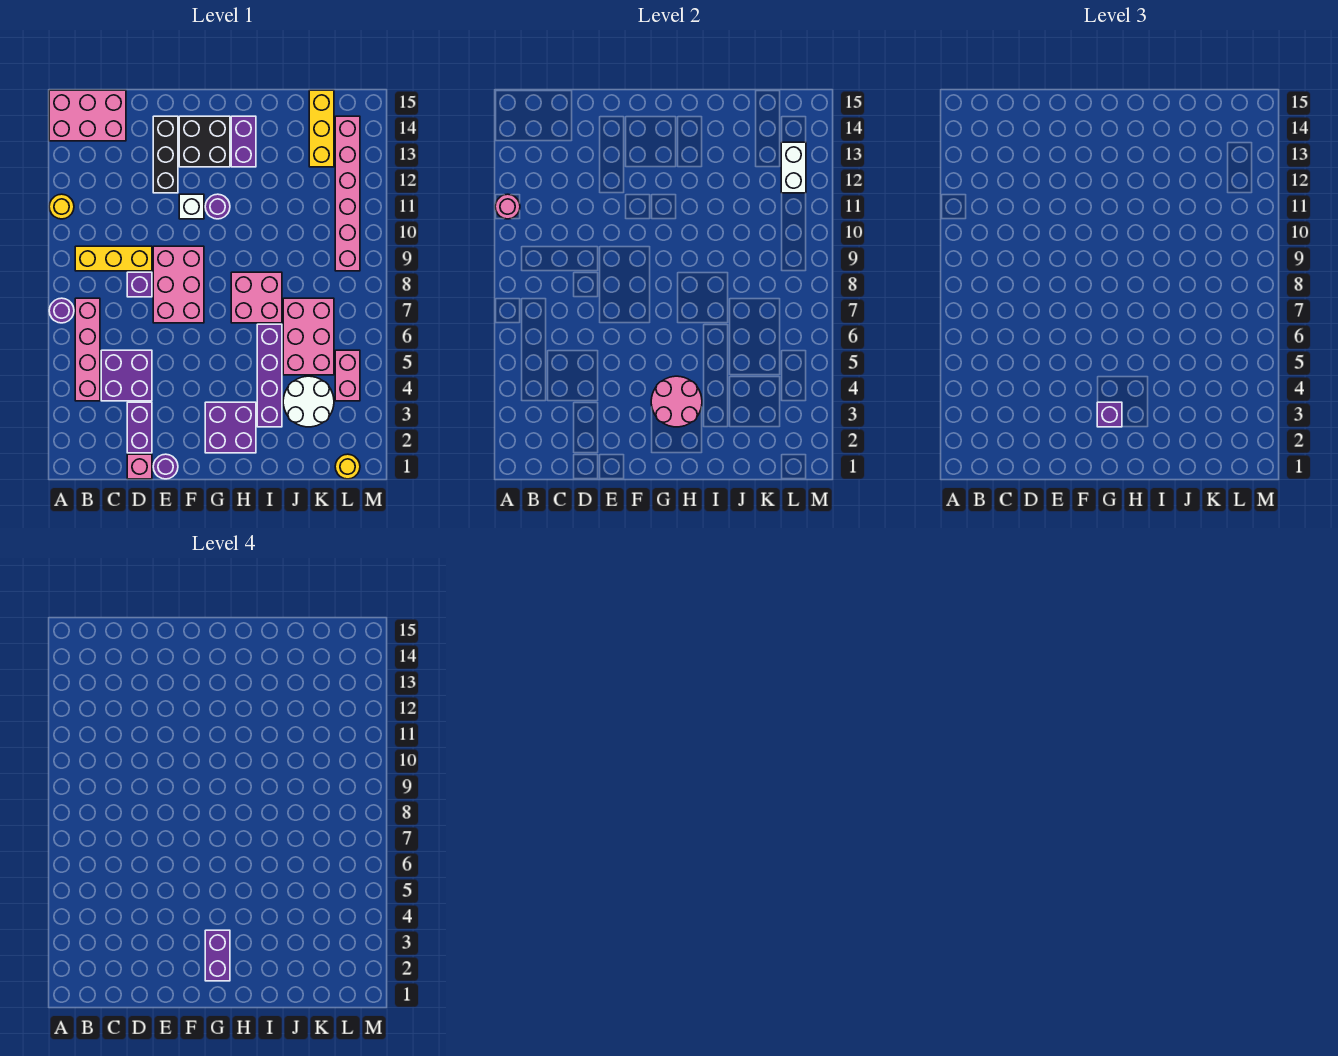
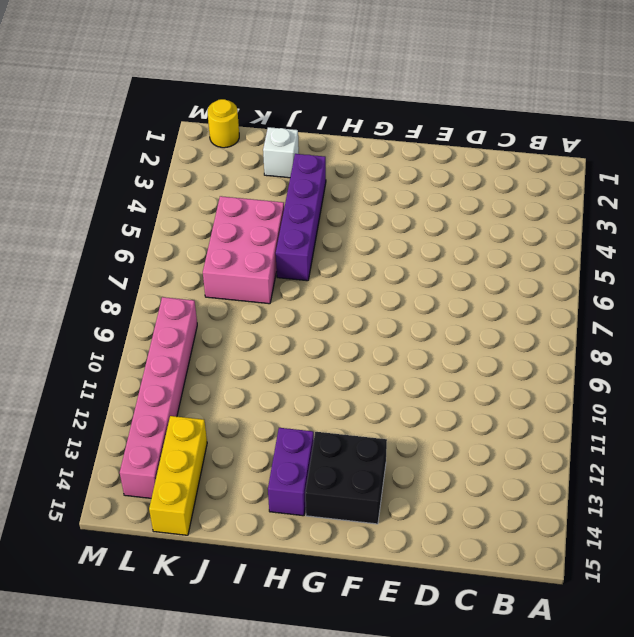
white 1x1 brick [263,127,299,178] -> white 1x1 brick moved to [179,194,204,219]
none -> purple 1x1 round brick [49,298,74,323]
none -> yellow 1x1 round brick [49,194,74,219]
none -> pink 2x3 brick [49,90,126,141]
none -> pink 1x4 brick [75,298,100,401]

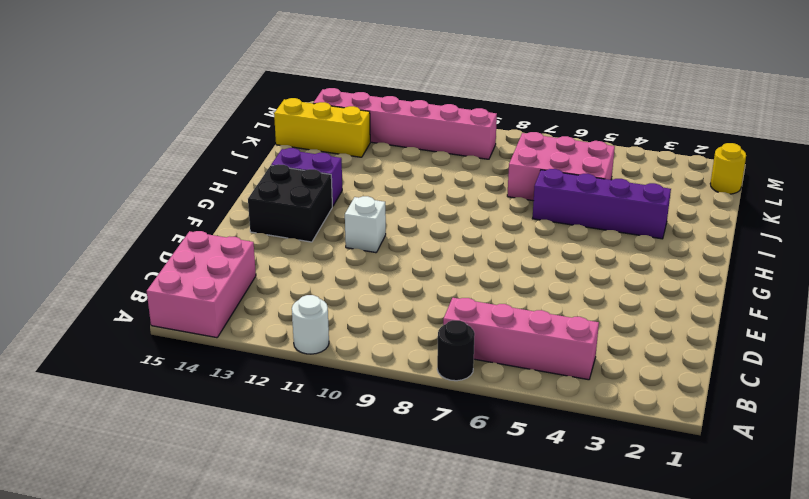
black 1x1 round brick [437,320,475,381] -> purple 1x1 round brick [49,298,74,323]
white 1x1 round brick [292,295,329,354] -> yellow 1x1 round brick [49,194,74,219]
none -> yellow 1x3 brick [75,246,152,271]
none -> purple 2x2 brick [101,350,152,401]
none -> pink 1x1 brick [127,454,152,479]
none -> purple 1x2 brick [127,402,152,453]

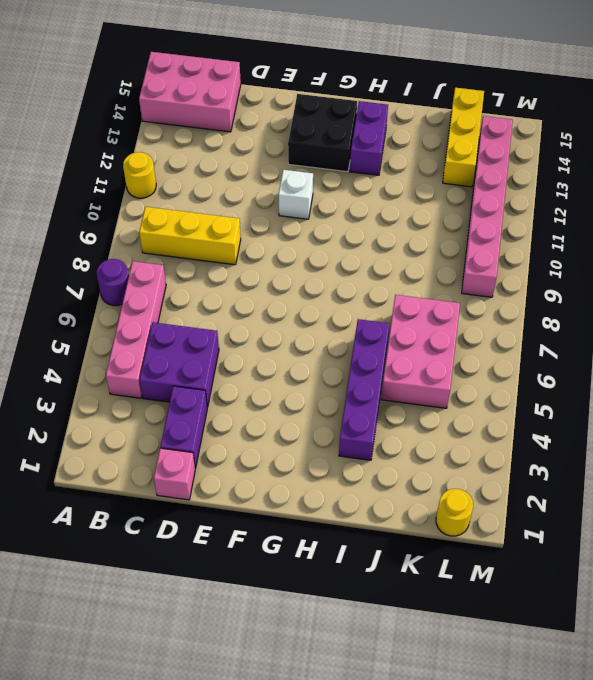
none -> purple 1x1 brick [127,272,152,297]
none -> purple 1x1 round brick [153,454,178,479]
none -> pink 2x3 brick [153,246,204,323]
none -> black 1x3 brick [153,116,178,193]

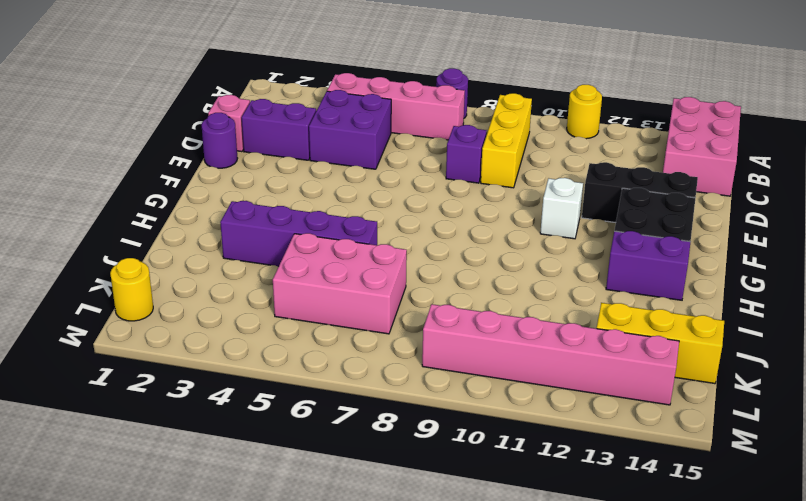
none -> pink 2x3 brick [153,246,204,323]
none -> purple 2x2 brick [205,402,256,453]
none -> purple 1x1 round brick [205,194,230,219]
none -> pink 2x2 brick [231,272,282,323]

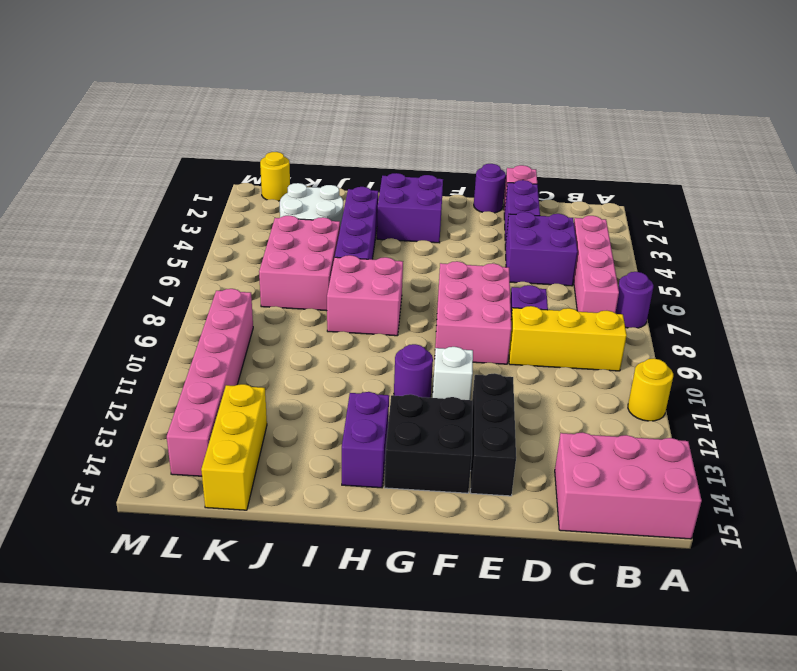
none -> pink 1x2 brick [335,350,360,401]
none -> pink 1x1 round brick [495,194,520,219]
none -> pink 2x2 round brick [651,376,702,427]
none -> white 1x2 brick [781,142,806,193]

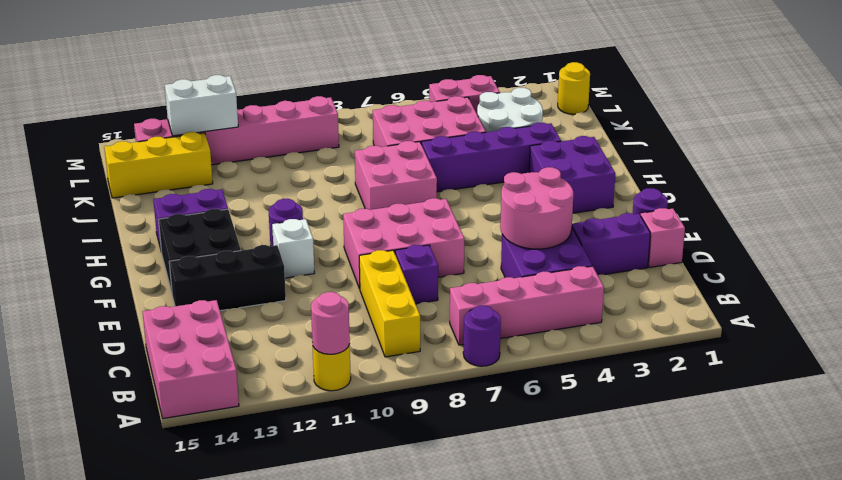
pink 2x2 round brick [500,167,573,249] -> pink 2x2 round brick moved to [651,376,702,427]
none -> purple 1x1 brick [1097,402,1122,427]
none -> purple 1x2 brick [205,930,230,981]

